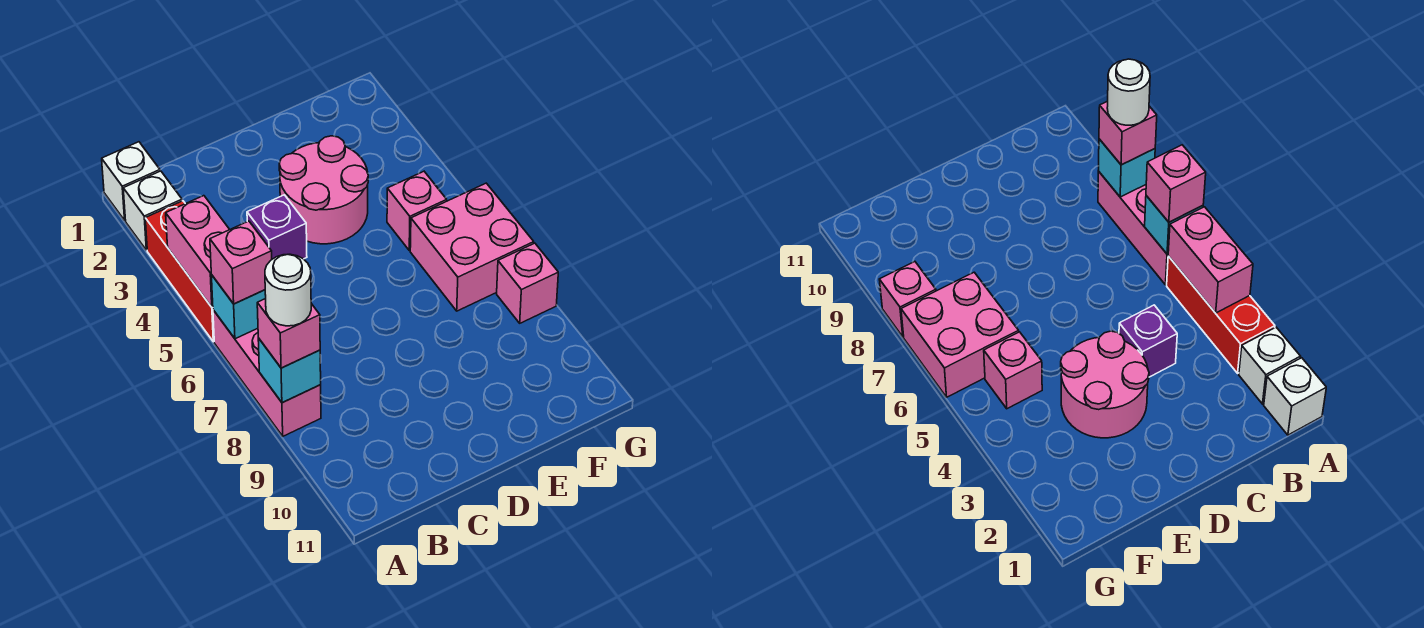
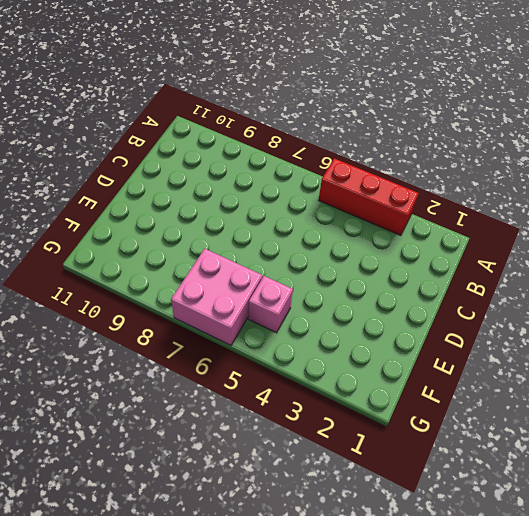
none -> white 1x1 brick [102,142,160,220]
none -> white 1x1 brick [123,171,182,250]
none -> pink 1x3 brick [213,310,321,436]

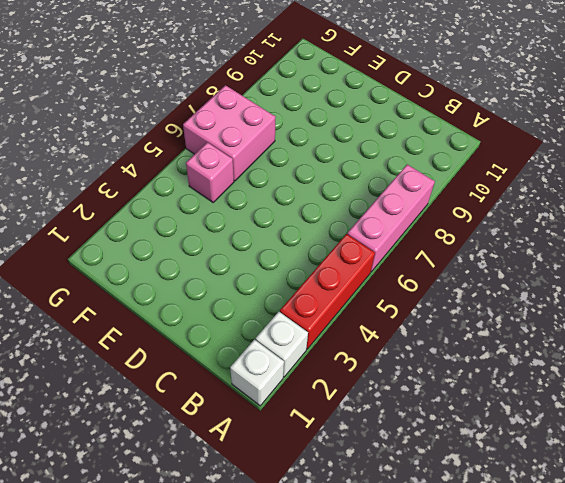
none -> purple 1x1 brick [247,195,307,259]
none -> pink 2x2 round brick [279,136,368,244]
none -> pink 1x1 brick [497,243,558,323]

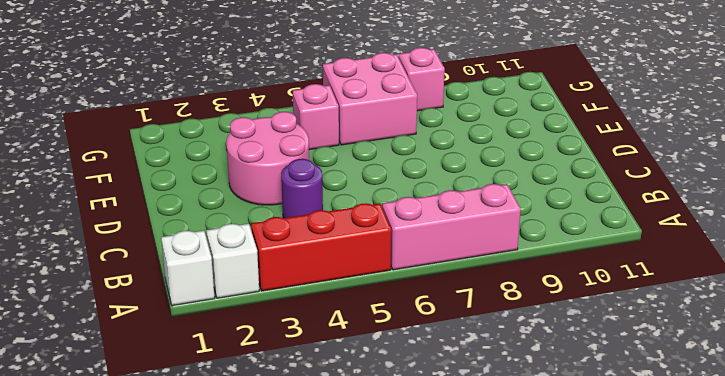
purple 1x1 round brick [281,159,323,218] -> purple 1x1 brick [247,195,307,259]
none -> pink 1x2 brick [166,196,230,308]
none -> cyan 1x1 brick [211,275,266,339]
none -> cyan 1x1 brick [258,338,321,403]

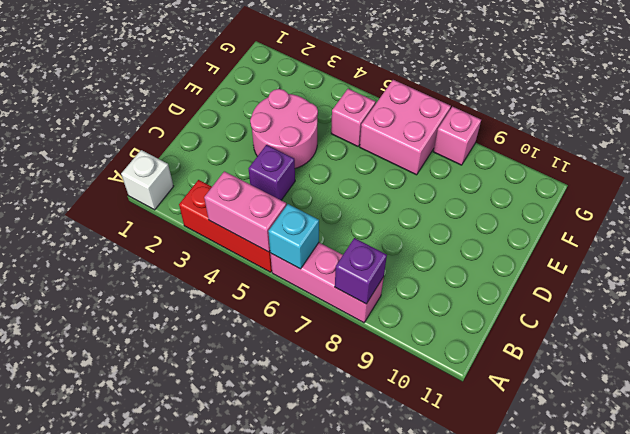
purple 1x1 brick [335,238,387,304] -> cyan 1x1 brick [258,338,321,403]
none -> white 1x1 brick [123,171,182,250]
none -> pink 1x1 brick [210,221,272,304]
none -> pink 1x1 brick [257,299,320,368]

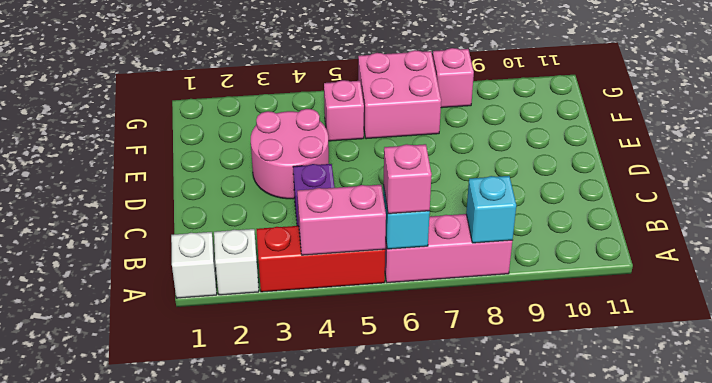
none -> pink 1x1 brick [257,299,320,368]
none -> white 1x1 round brick [265,254,311,326]

